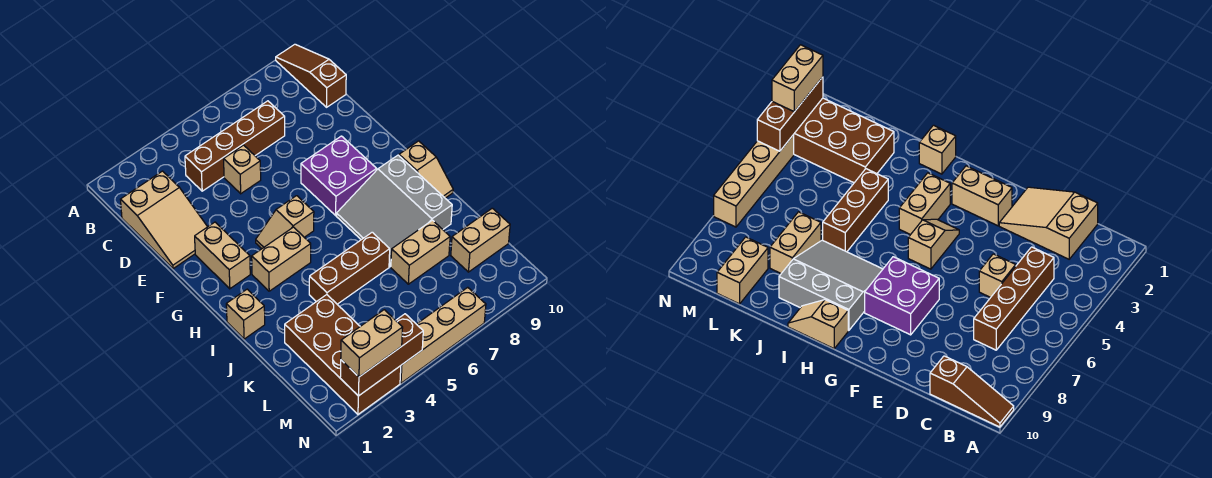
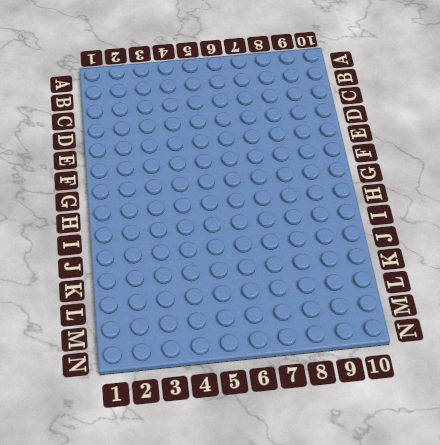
none -> brown 1x3 slope [276,44,346,107]
none -> tan 2x3 slope [120,171,207,269]
none -> brown 1x4 brick [185,101,285,191]

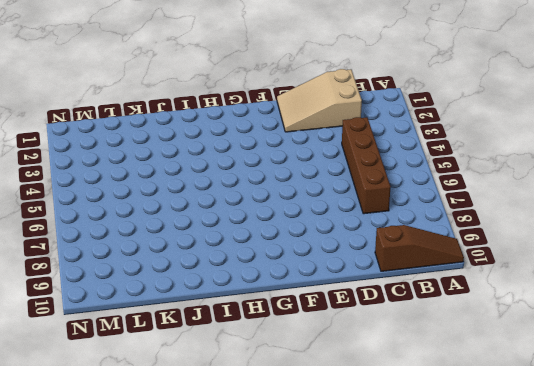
none -> tan 1x1 brick [224,145,261,194]
none -> tan 1x2 brick [195,222,250,289]
none -> purple 2x2 brick [301,136,377,215]

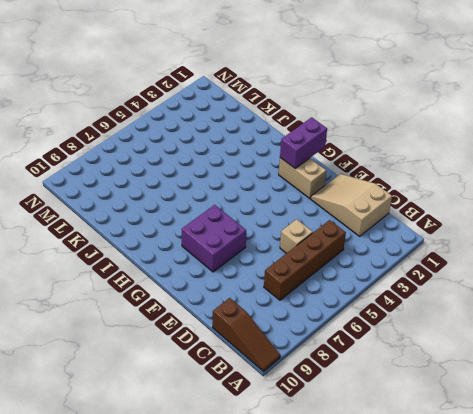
purple 1x2 brick [280,117,327,169] -> none
none -> tan 1x2 slope [256,196,314,249]
none -> tan 1x2 brick [252,227,311,291]
none -> grey 3x3 slope [336,155,452,267]

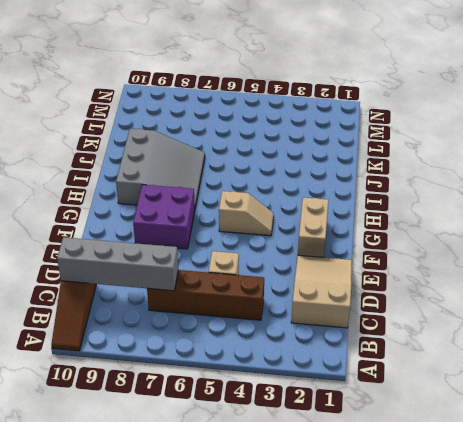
grey 1x4 brick [57,237,178,291] -> none
none -> tan 1x2 brick [252,227,311,291]
none -> tan 1x2 slope [399,141,453,198]
none -> tan 1x1 brick [226,289,265,339]

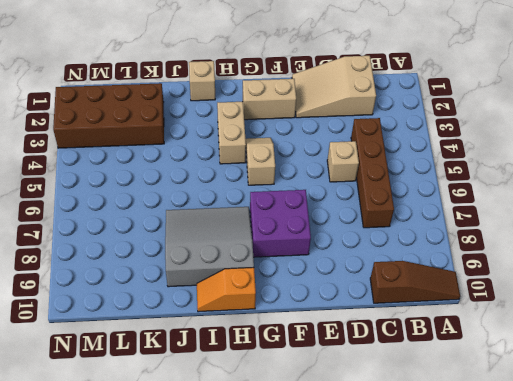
orange 1x2 slope [197,267,256,312] -> tan 1x2 slope [399,141,453,198]
none -> brown 1x3 brick [309,232,390,304]
none -> tan 1x2 brick [391,220,450,284]
none -> tan 1x2 brick [451,208,510,272]

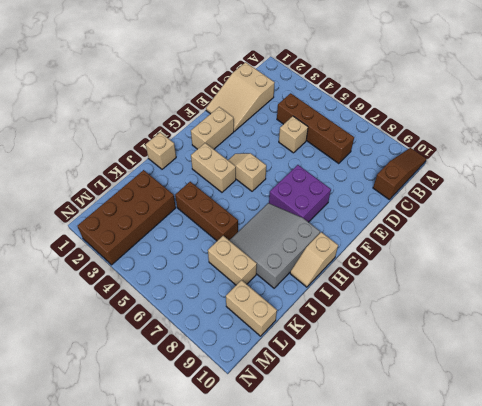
none -> tan 1x4 brick [400,287,486,383]
none -> brown 1x3 brick [340,314,423,396]
none -> tan 1x2 brick [341,310,403,377]

